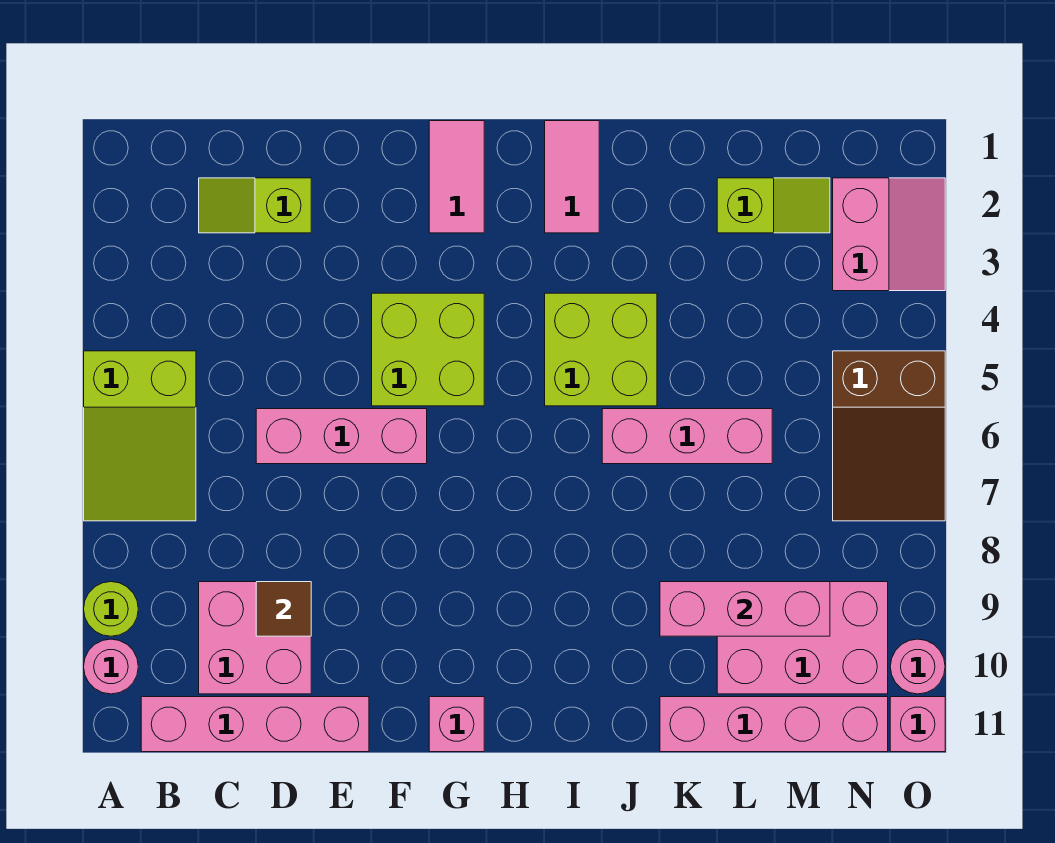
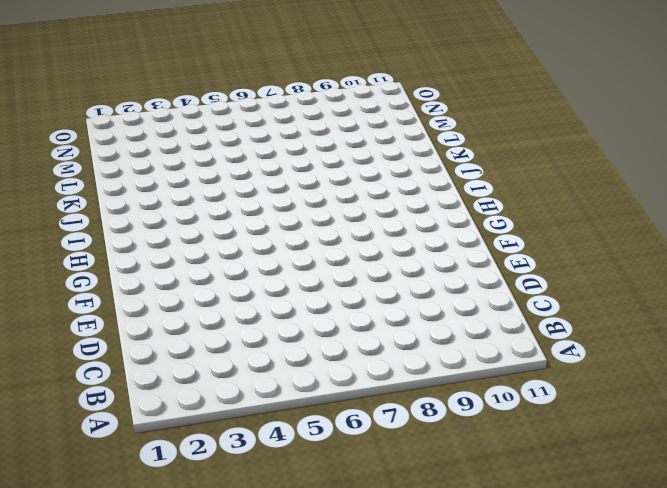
none -> lime 2x3 slope [84,351,196,521]
none -> lime 1x1 round brick [84,582,138,636]
none -> pink 1x1 round brick [84,639,138,694]

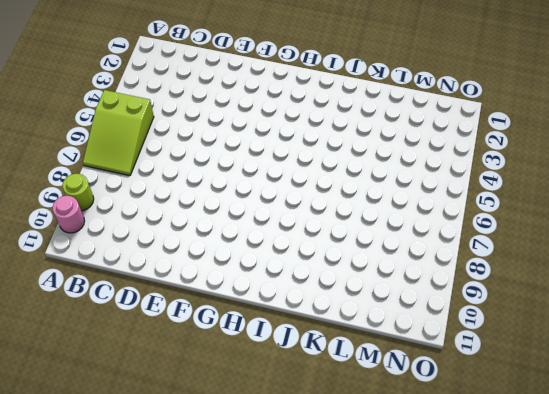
none -> pink 1x4 brick [141,697,369,752]
none -> lime 1x2 slope [199,178,311,233]
none -> pink 2x2 brick [199,582,311,694]

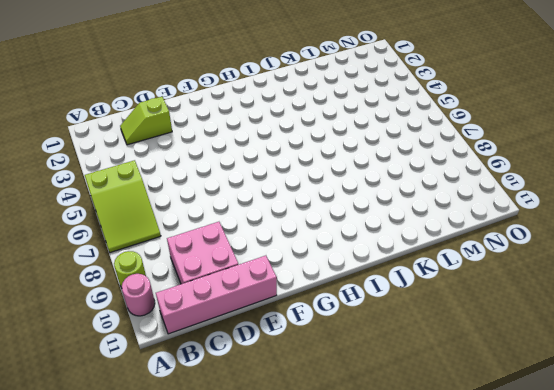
none -> pink 1x3 brick [256,409,427,464]
none -> lime 2x2 brick [372,293,484,406]
none -> pink 1x2 tile [429,121,484,233]

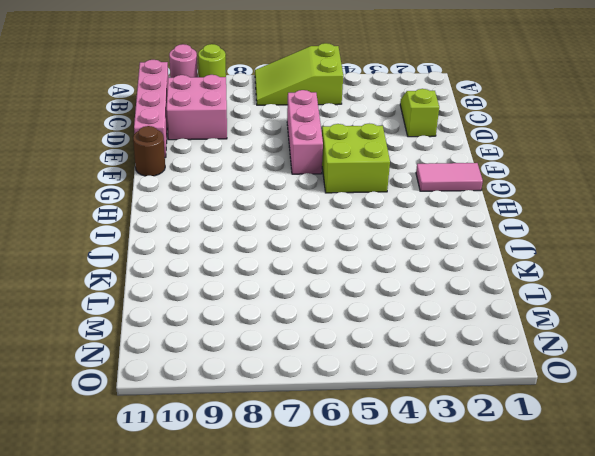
brown 1x1 round brick [133,126,165,176] -> none
none -> pink 1x1 brick [429,697,484,752]
none -> pink 1x2 tile [545,121,599,233]
none -> lime 2x2 brick [545,293,657,406]

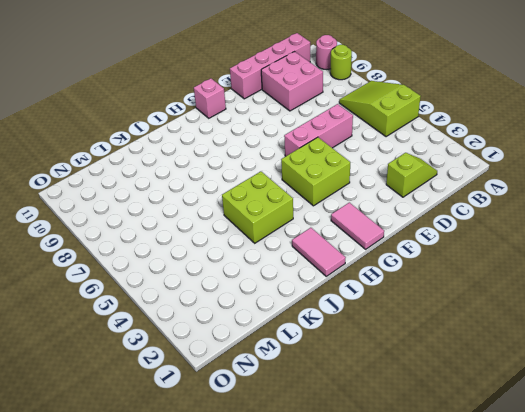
none -> pink 1x3 brick [602,409,772,464]
none -> pink 1x4 brick [660,697,888,752]
none -> lime 1x2 slope [717,178,830,233]

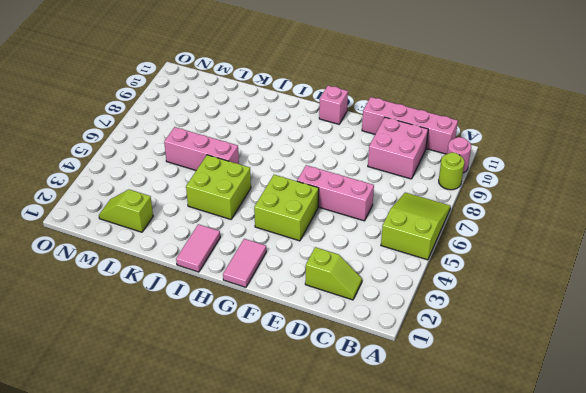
none -> pink 1x4 brick [660,697,888,752]
none -> pink 2x3 brick [717,582,888,694]
none -> pink 2x2 slope [833,178,945,291]

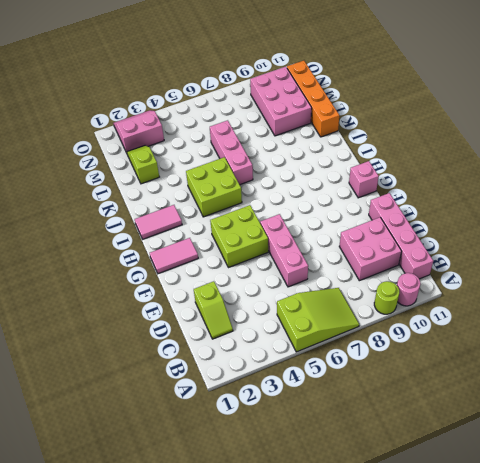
orange 1x4 brick [287,61,339,137] -> pink 1x4 brick [660,697,888,752]
none -> brown 2x3 slope [833,351,945,521]
none -> pink 1x1 round brick [890,639,945,694]
none -> pink 1x1 brick [890,697,945,752]

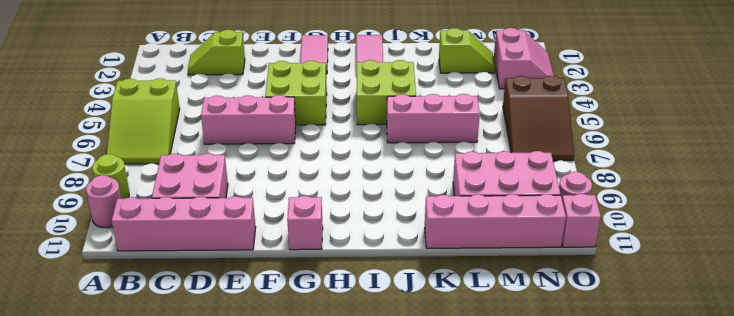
none -> brown 1x1 tile [256,582,311,636]
none -> pink 1x3 brick [660,582,830,636]

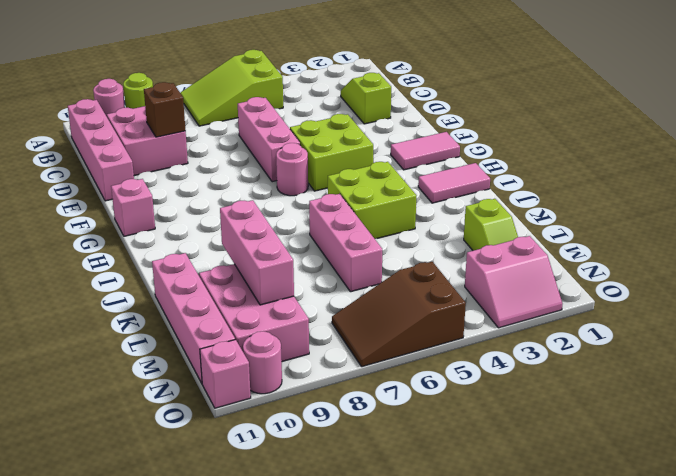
brown 1x1 brick [144,82,186,137] -> brown 1x1 tile [256,582,311,636]
pink 1x1 round brick [276,143,308,196] -> none

